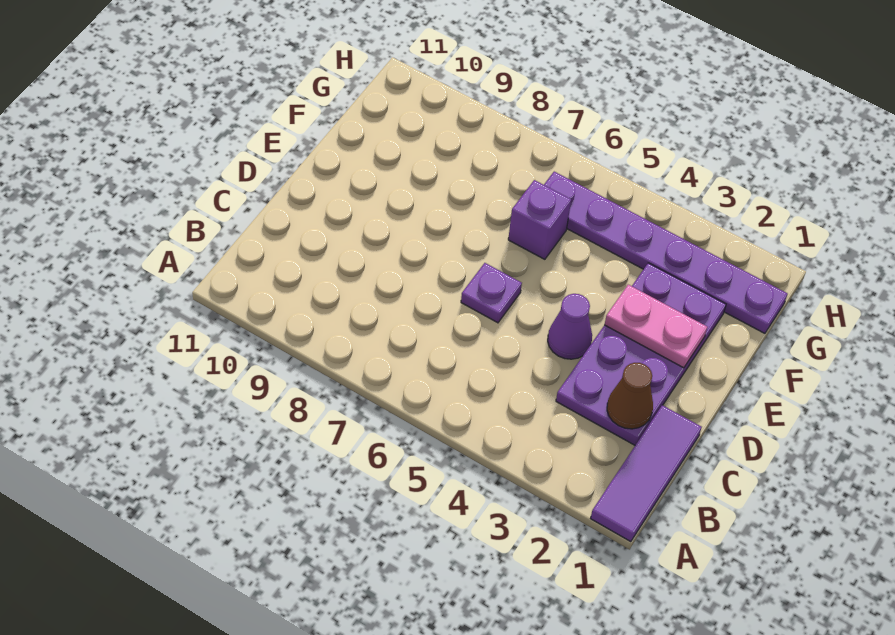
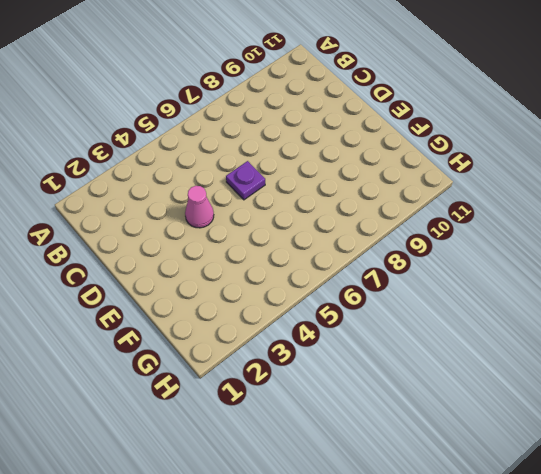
pink 1x1 cone [185,186,214,228] -> purple 1x1 cone [548,294,592,359]
none -> purple 1x3 tile [591,405,702,542]
none -> purple 2x4 plate [556,263,726,445]

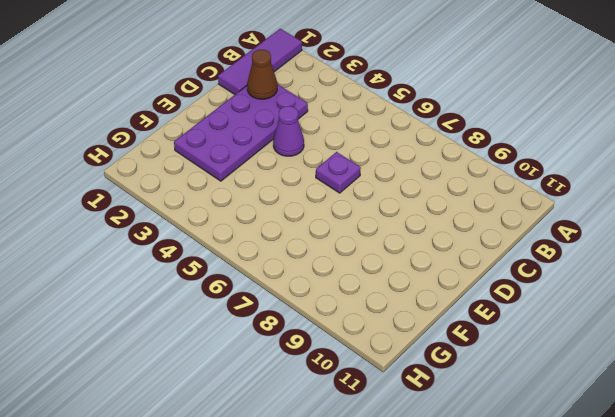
none -> purple 1x1 brick [508,180,571,259]
none -> purple 1x6 plate [544,172,787,333]

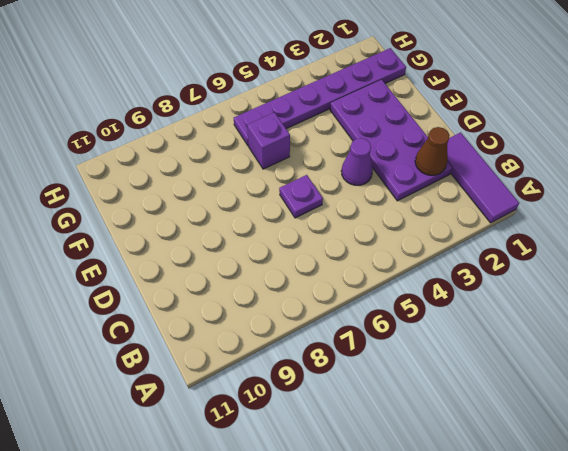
none -> pink 1x2 plate [605,285,707,368]

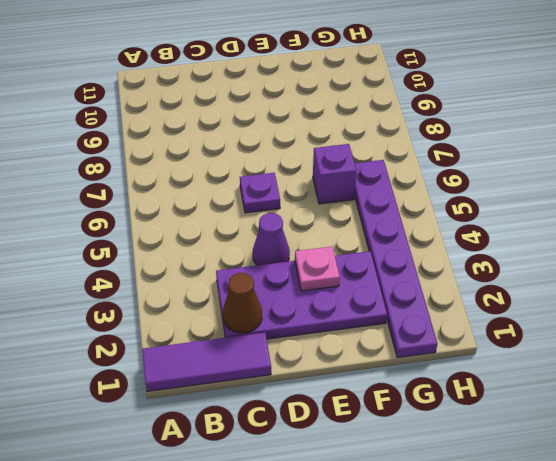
pink 1x1 plate [295,247,340,291] -> pink 1x2 plate [605,285,707,368]

